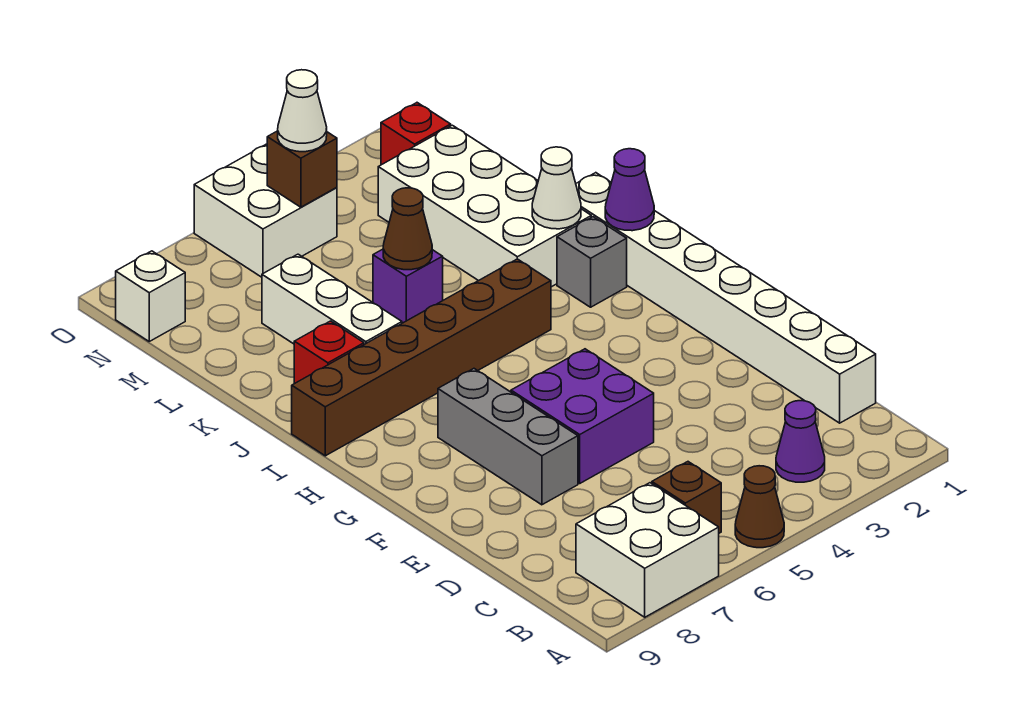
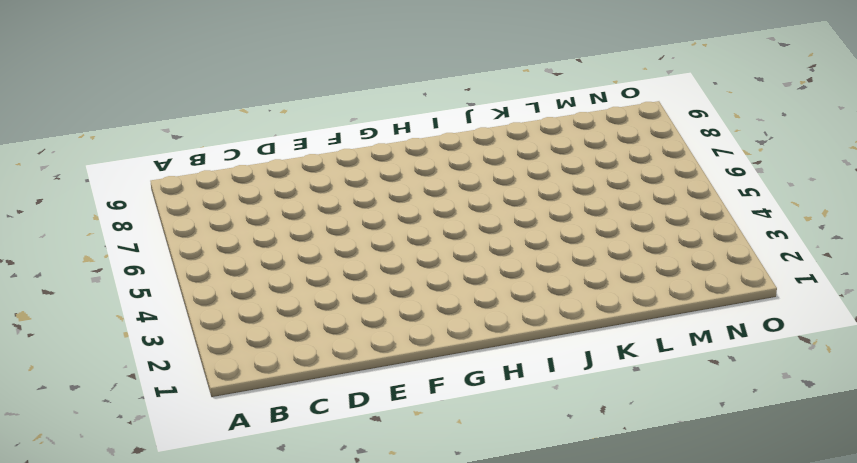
none -> brown 1x1 cone [735,466,784,548]
none -> white 2x2 brick [576,483,719,617]
none -> purple 1x1 cone [776,401,825,482]

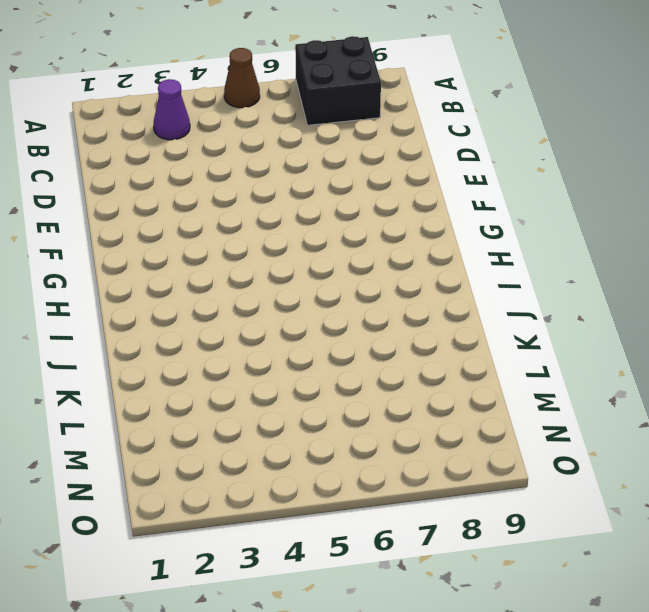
black 2x2 brick [295,36,381,125] -> white 2x2 brick [576,483,719,617]
none -> brown 1x1 brick [652,462,721,533]
none -> white 1x8 brick [576,173,876,423]
none -> purple 2x2 brick [511,349,654,483]

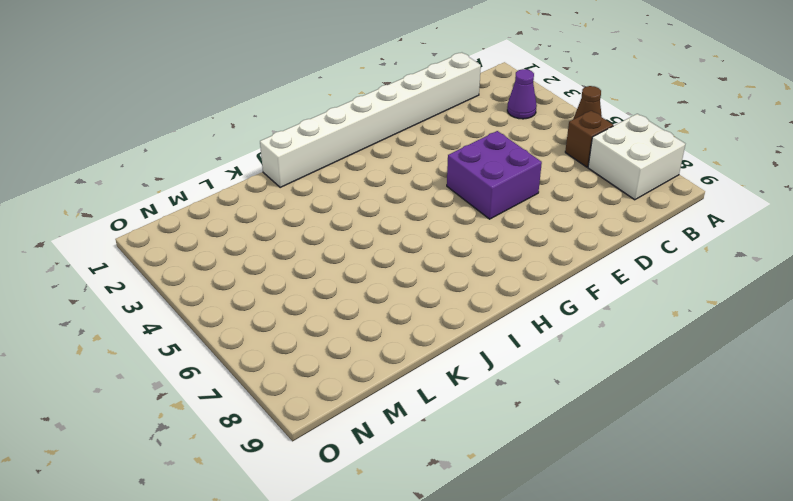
none -> grey 1x3 brick [438,369,578,505]
none -> grey 1x1 brick [557,217,627,307]
none -> brown 1x6 brick [292,259,551,456]

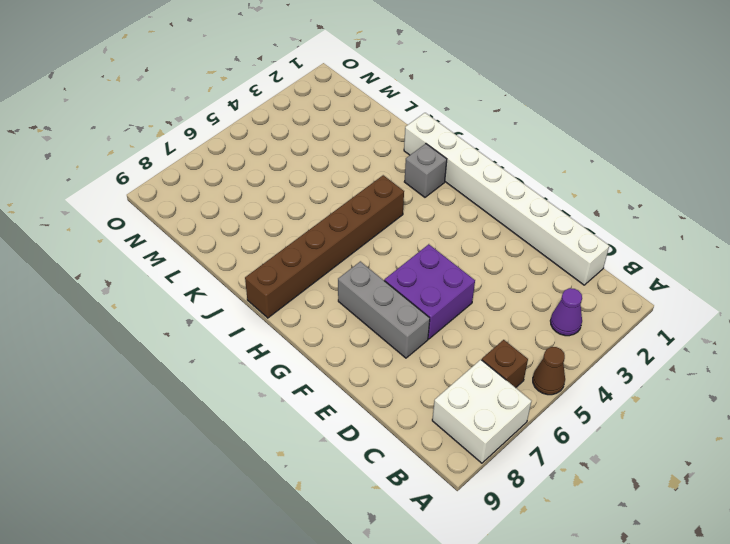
none -> white 2x4 brick [378,125,591,287]
none -> white 1x3 brick [262,254,402,345]
none -> red 1x1 brick [294,321,364,384]

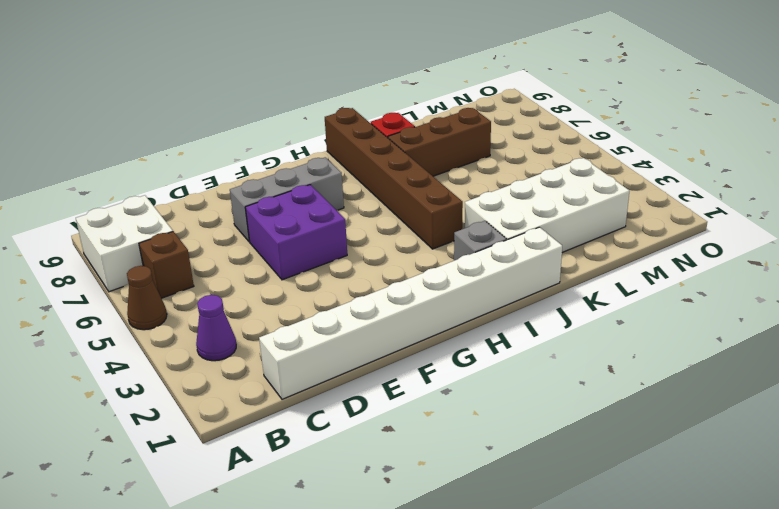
brown 1x3 brick [388,108,491,176] -> white 1x3 brick [262,254,402,345]
none -> purple 1x1 brick [373,249,443,323]
none -> red 1x1 brick [381,103,451,165]
none -> white 2x2 brick [194,144,337,277]

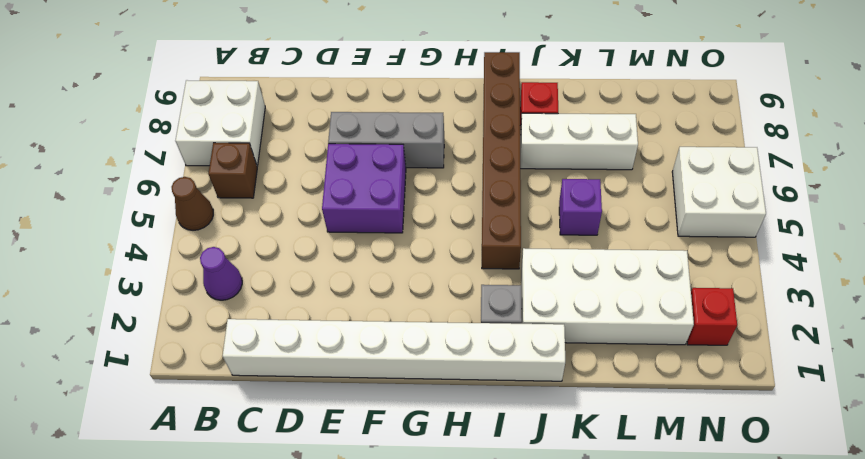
none -> white 1x1 brick [116,251,185,341]
none -> purple 1x1 cone [605,149,654,231]
none -> white 1x1 cone [532,147,581,229]

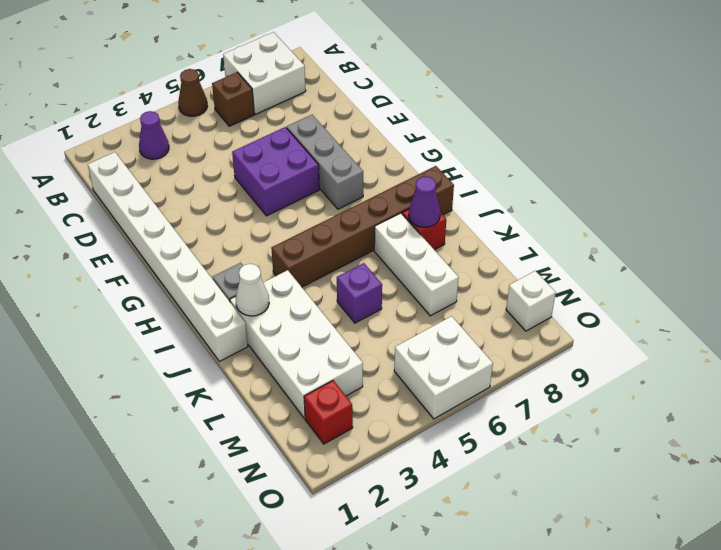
purple 1x1 cone [409,176,440,227] -> purple 1x1 cone moved to [605,149,654,231]
none -> brown 1x1 cone [383,188,432,270]
none -> brown 1x1 brick [267,131,337,207]
none -> white 1x1 cone [278,70,327,152]

